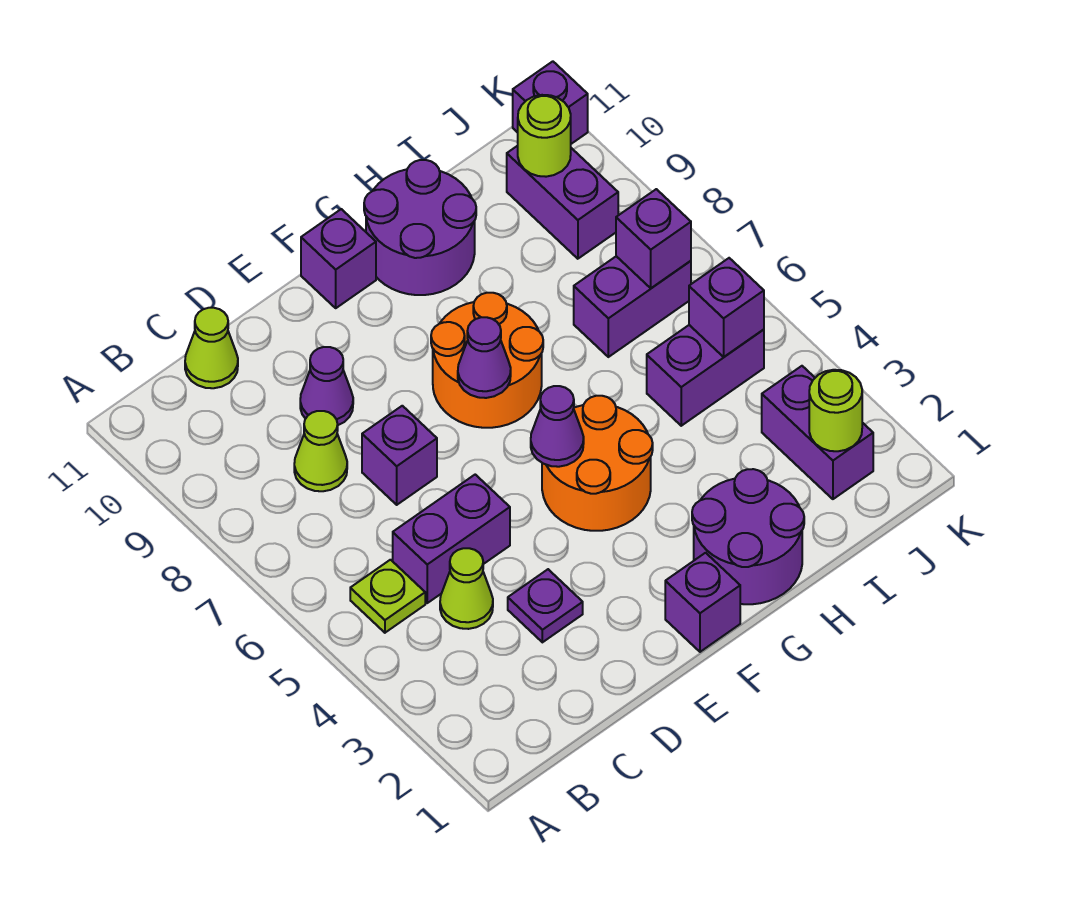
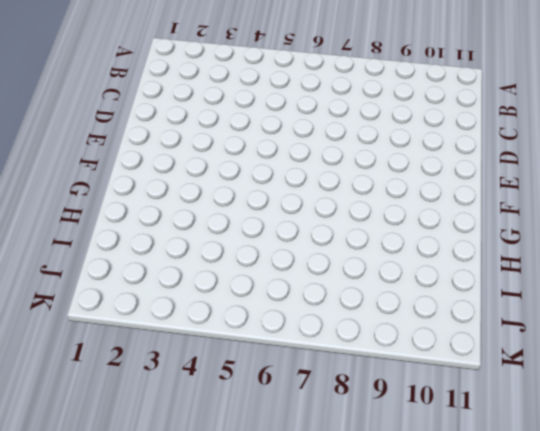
none -> lime 1x1 plate [350,560,425,633]
none -> lime 1x1 cone [440,548,493,629]
none -> purple 1x2 brick [393,475,510,603]

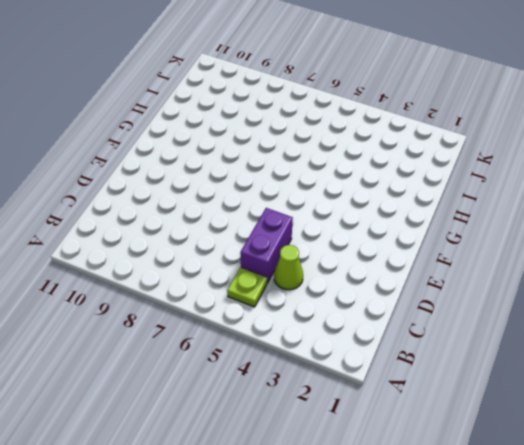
none -> lime 1x1 cone [294,411,347,491]
none -> lime 1x1 cone [185,308,238,388]
none -> purple 1x1 plate [508,569,583,642]

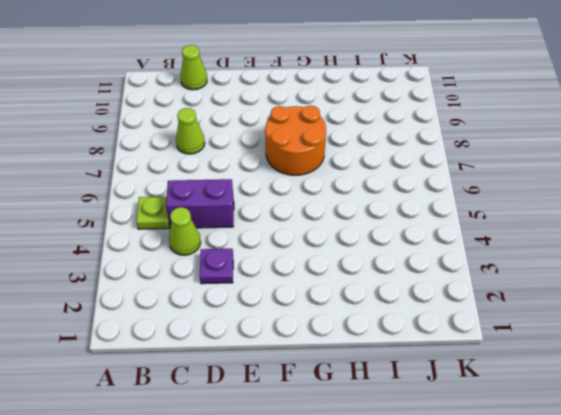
none -> purple 1x1 brick [362,406,437,505]
none -> purple 1x1 cone [300,347,353,425]
none -> purple 1x1 brick [665,553,740,652]

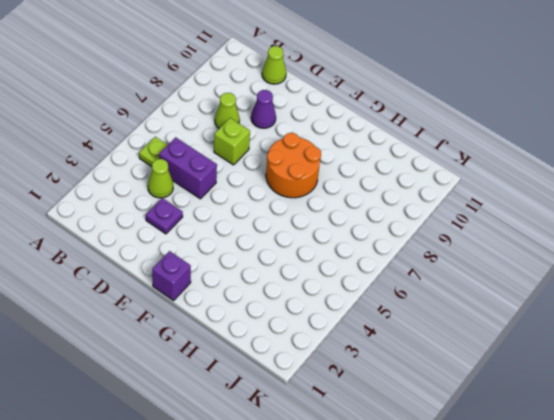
lime 1x1 brick [214,118,250,165] -> purple 1x1 brick [362,406,437,505]
none -> orange 2x2 round brick [542,396,653,531]
none -> purple 1x1 brick [301,209,376,308]
none -> purple 2x2 round brick [692,469,804,604]

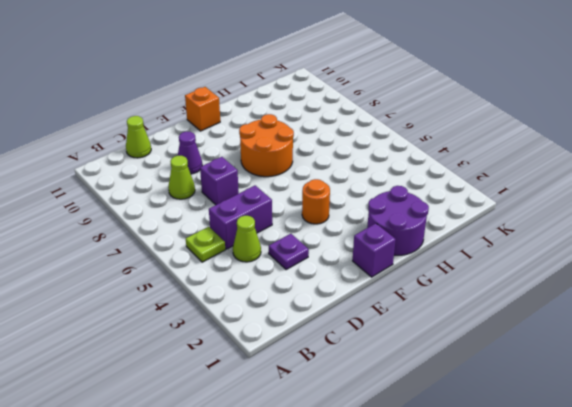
orange 1x1 round brick [302,179,330,224] -> orange 2x2 round brick [542,396,653,531]
orange 1x1 brick [185,87,220,131] -> purple 1x1 brick [301,209,376,308]
none -> purple 2x2 round brick [364,160,476,295]
none -> purple 1x2 brick [647,325,764,426]
none -> purple 1x2 brick [574,256,691,357]

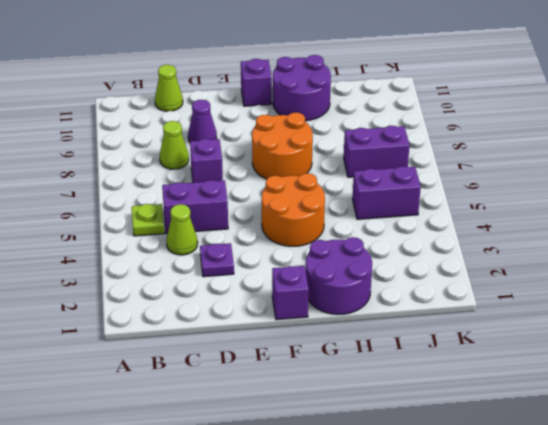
none -> purple 1x2 brick [762,366,873,499]
none -> purple 1x2 brick [507,146,618,259]
none -> purple 1x1 brick [513,61,588,144]

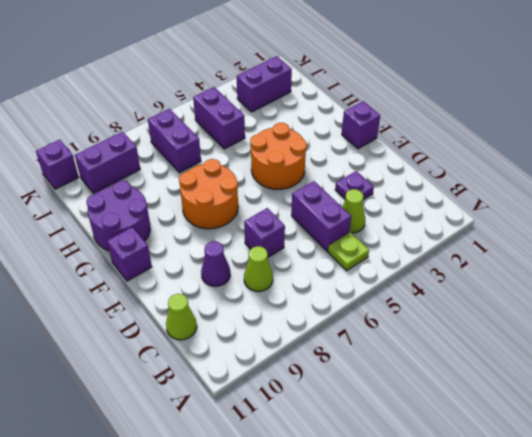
none -> purple 2x2 round brick [692,469,804,604]
none -> purple 1x1 cone [531,386,584,467]
none -> purple 1x1 cone [458,317,511,398]

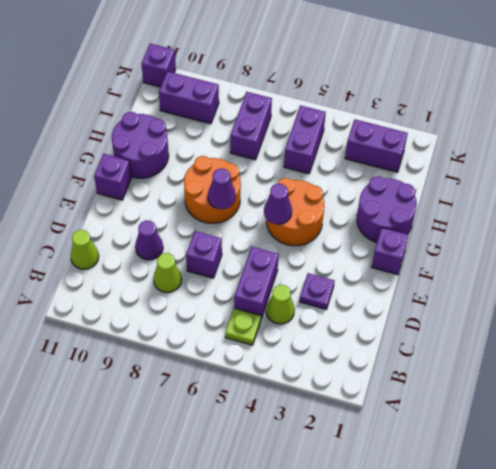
none -> lime 1x1 round brick [809,370,862,451]
none -> purple 1x1 brick [689,258,764,357]
none -> purple 1x1 brick [616,189,691,288]

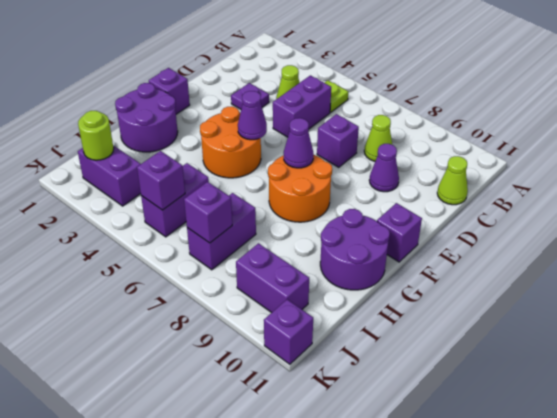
none -> lime 1x1 round brick [518,95,571,177]

